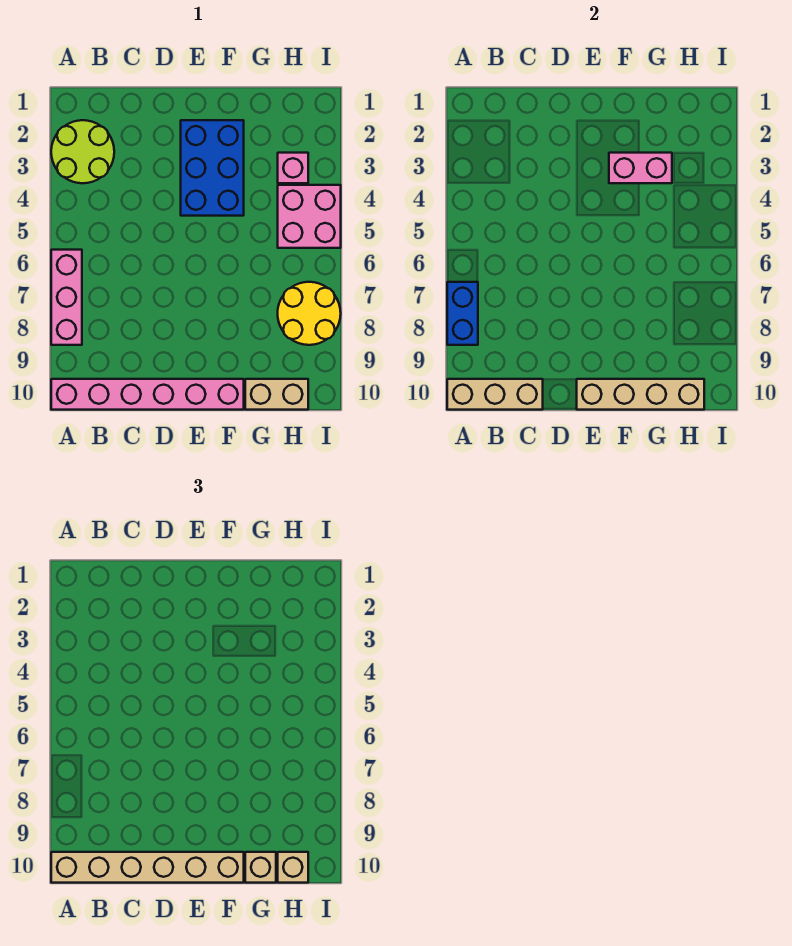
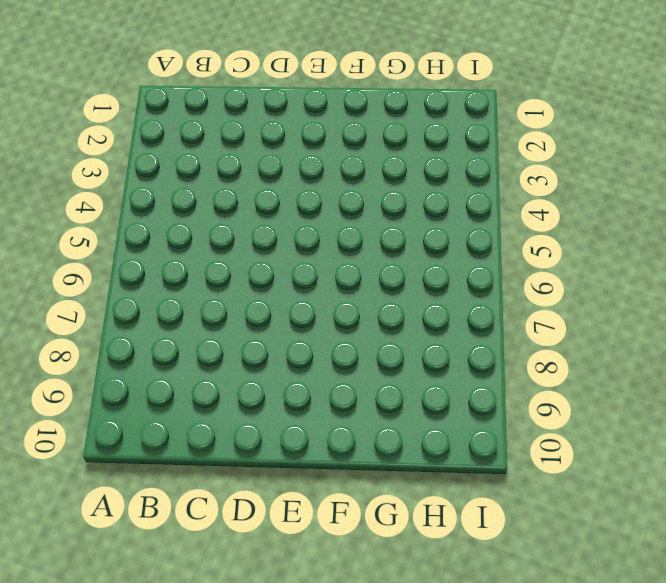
none -> lime 2x2 round brick [51,120,114,183]
none -> pink 1x3 brick [51,250,82,345]
none -> pink 1x6 brick [51,379,244,410]

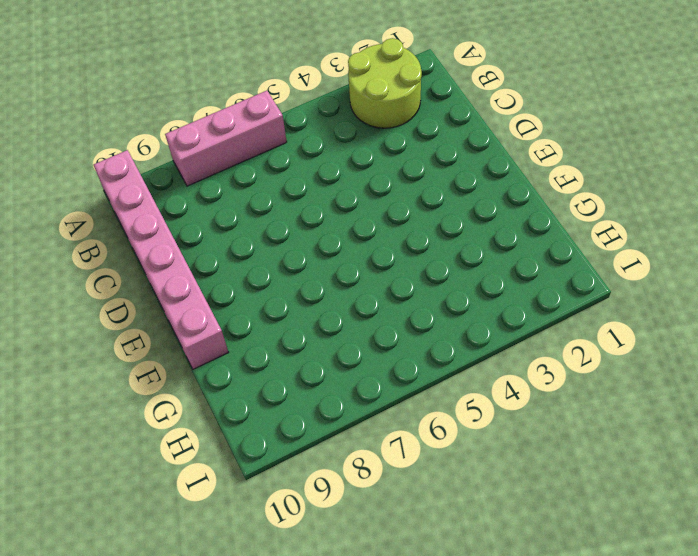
none -> blue 2x3 brick [181,120,244,216]
none -> tan 1x2 brick [245,379,308,410]
none -> pink 1x1 brick [278,153,308,183]

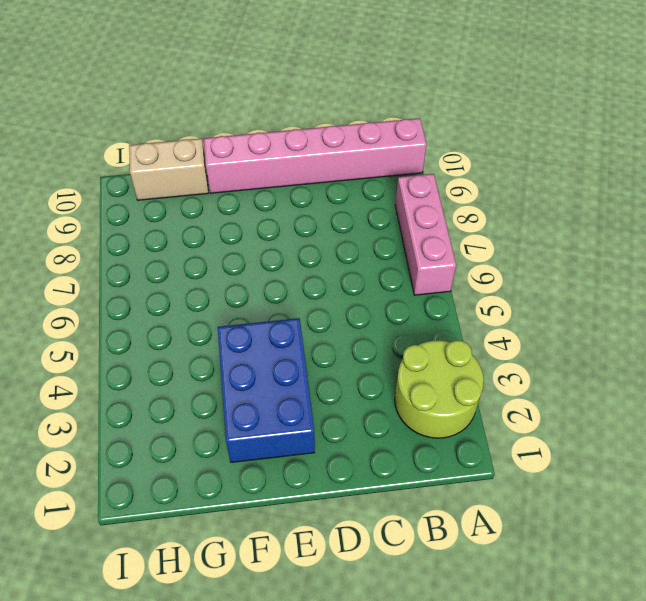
none -> pink 1x1 brick [278,153,308,183]
none -> pink 2x2 brick [278,185,341,248]
none -> yellow 2x2 round brick [278,282,341,345]

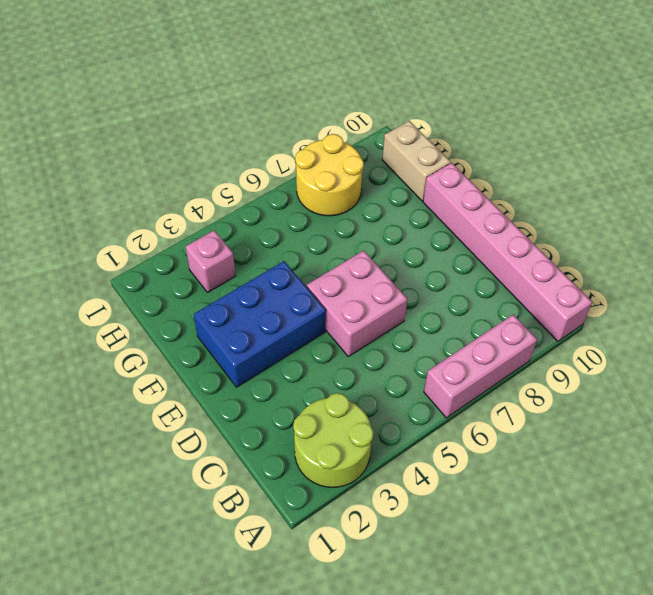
pink 2x2 brick [307,251,407,357] -> pink 2x2 brick moved to [278,185,341,248]
none -> blue 1x2 brick [447,282,478,345]
none -> tan 1x3 brick [447,379,543,410]
none -> tan 1x4 brick [577,379,704,410]

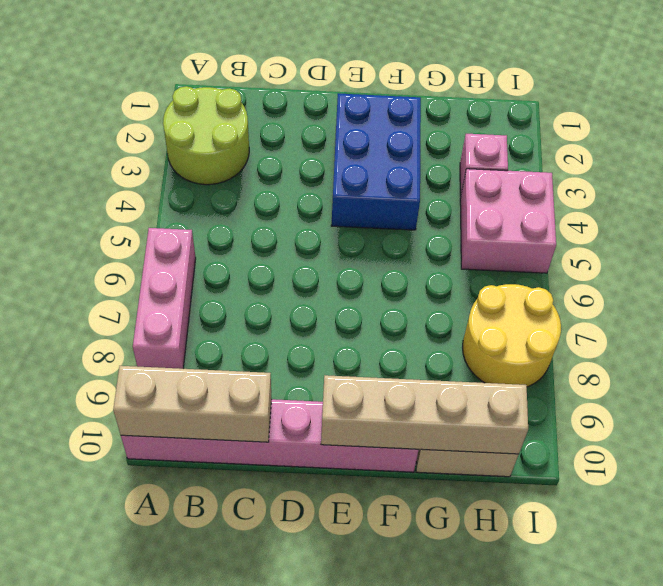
none -> blue 1x2 brick [447,282,478,345]
none -> pink 1x2 brick [609,153,672,183]
none -> tan 1x6 brick [51,852,244,883]

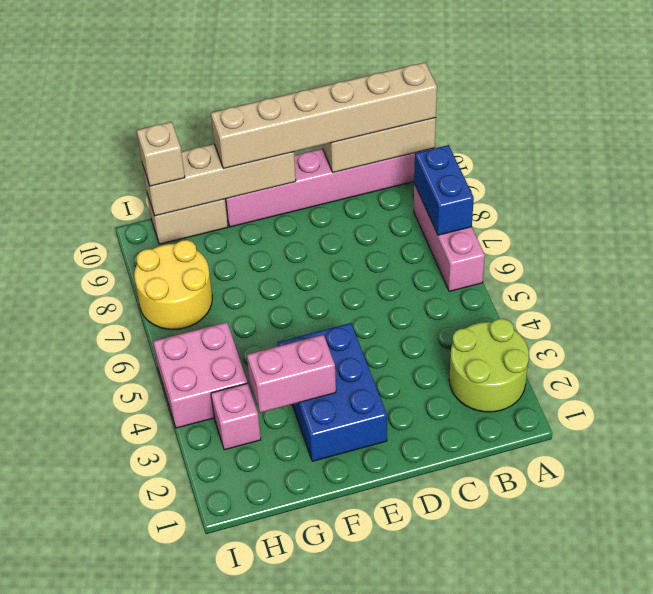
none -> tan 1x1 brick [245,852,276,883]

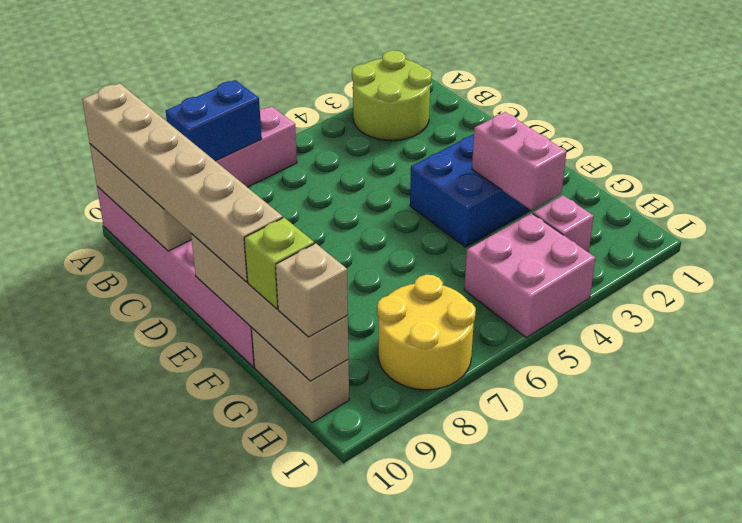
lime 1x1 brick [244,218,314,309] -> tan 1x1 brick [245,852,276,883]

